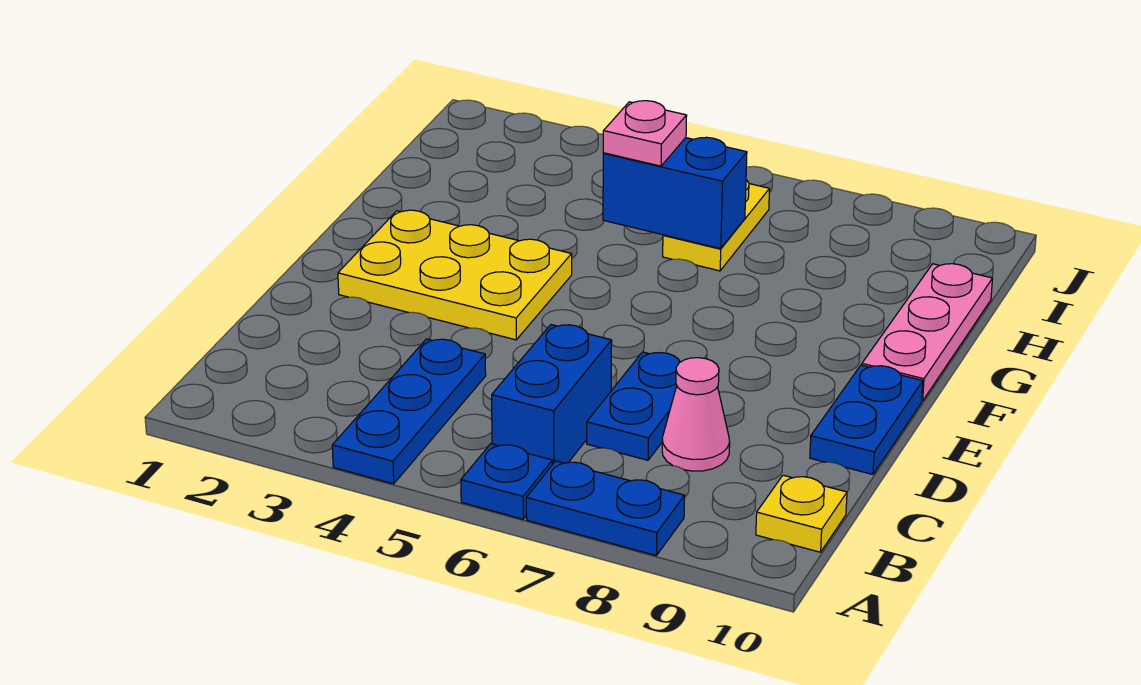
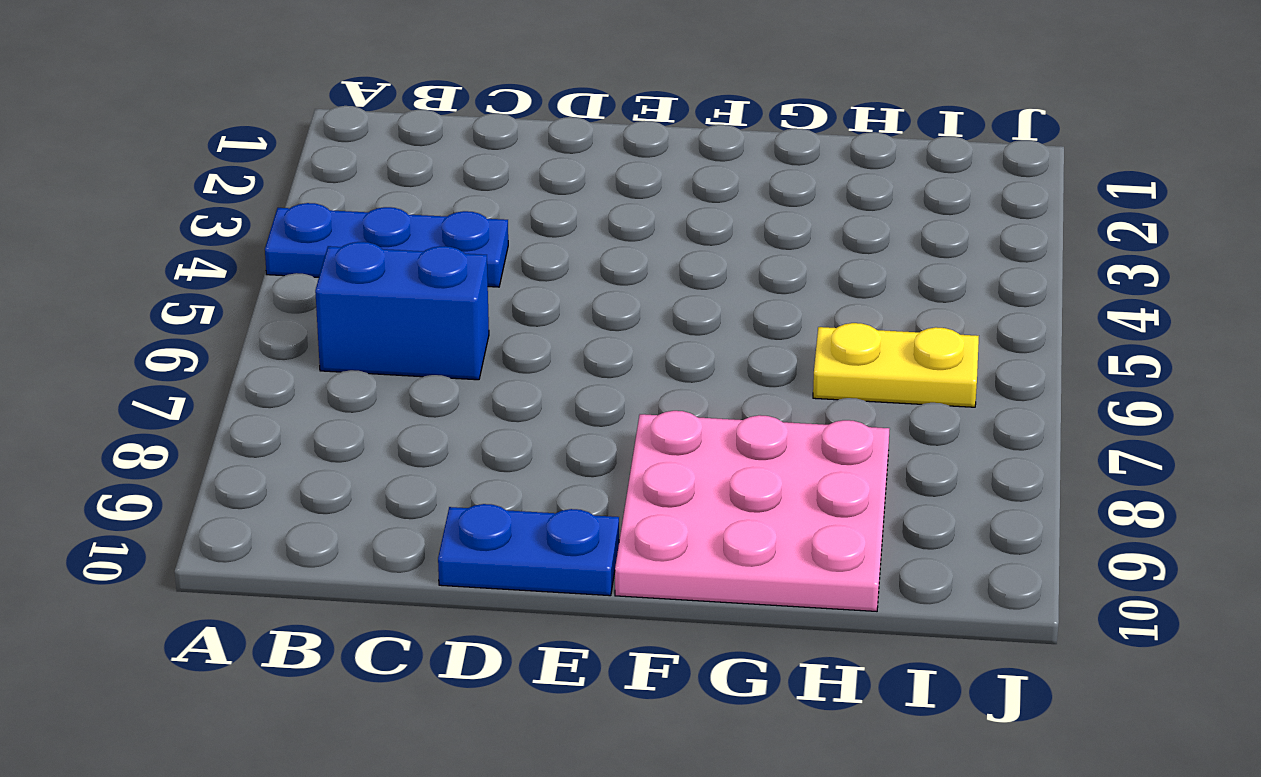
pink 3x3 plate [615,411,889,611] -> pink 1x3 plate [862,264,993,401]
none -> blue 1x1 plate [461,444,552,519]
none -> blue 1x2 plate [526,461,685,555]
none -> yellow 1x1 plate [756,475,847,552]

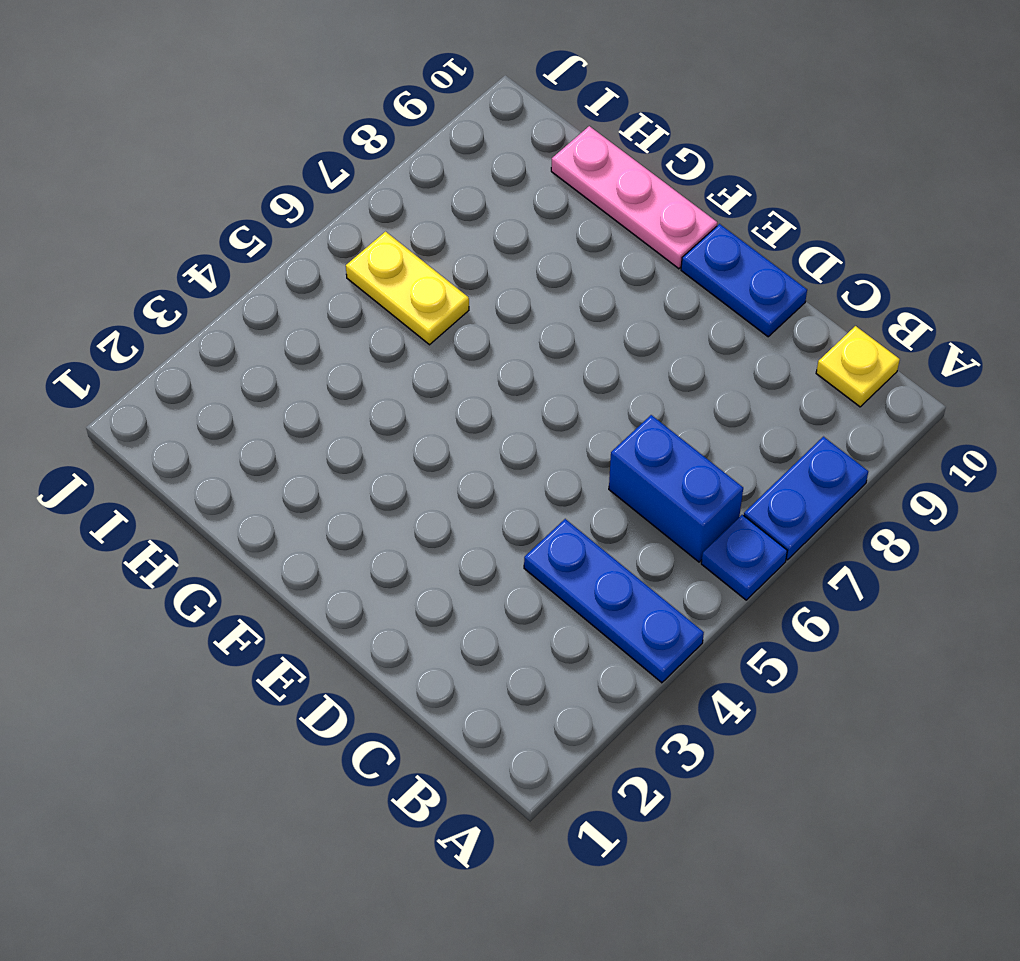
none -> blue 1x2 plate [587,352,680,460]
none -> pink 1x1 cone [662,358,730,471]
none -> yellow 2x3 plate [338,210,572,340]

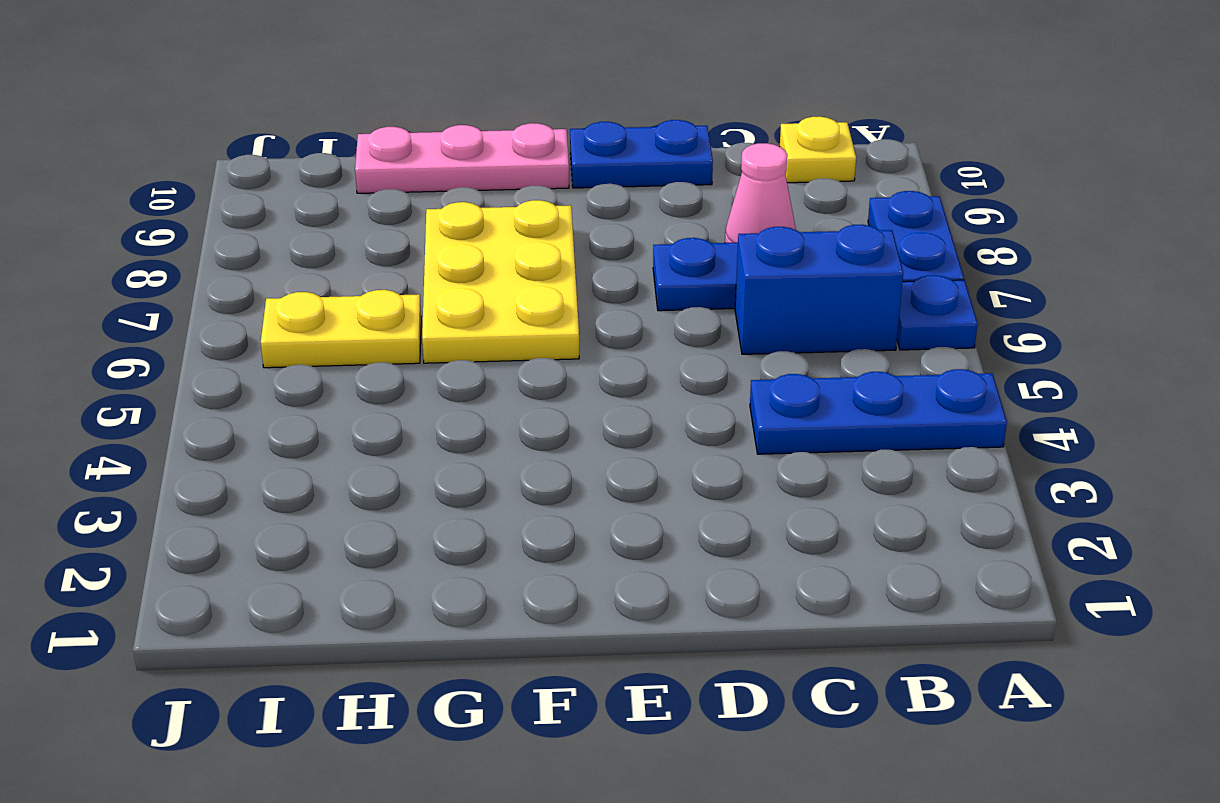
yellow 2x3 plate [422,200,579,363] -> yellow 2x3 plate moved to [338,210,572,340]
none -> blue 1x2 brick [603,137,747,249]
none -> pink 1x1 plate [603,101,687,166]

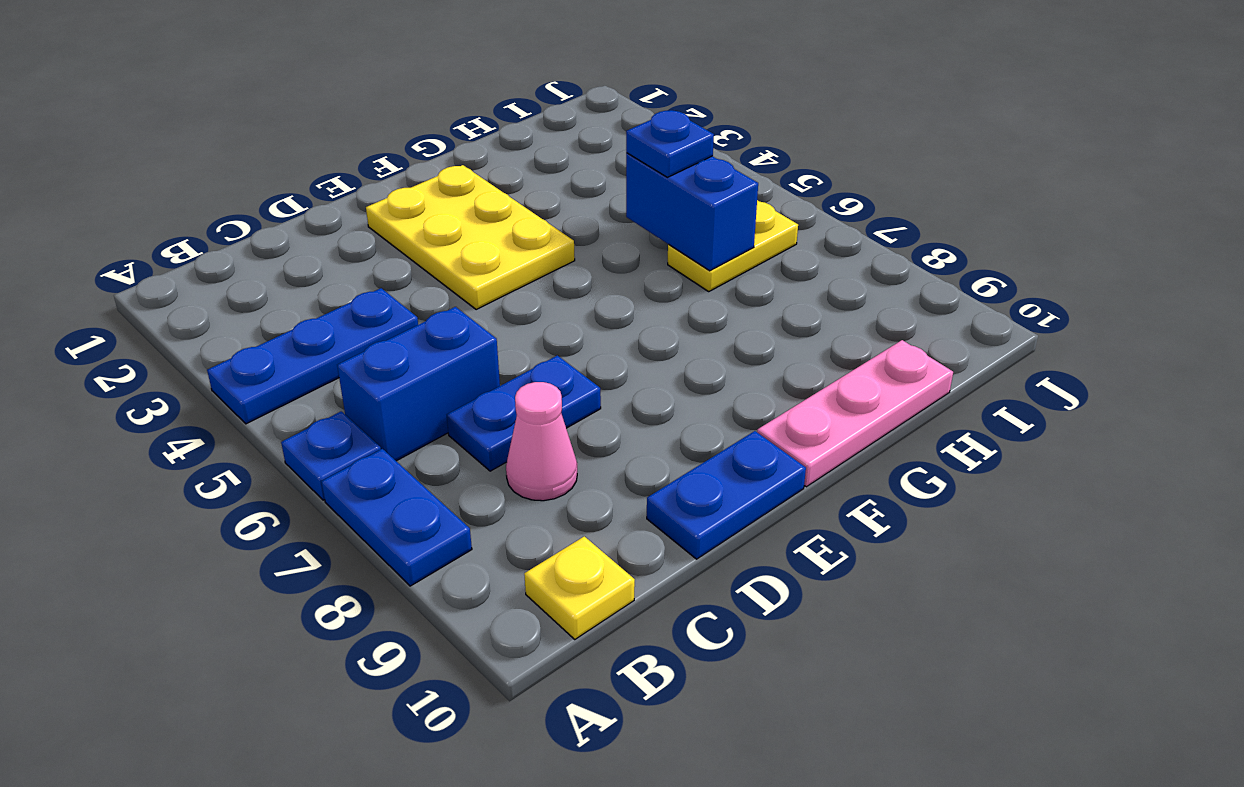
blue 1x1 plate [626,110,714,177] -> pink 1x1 plate [603,101,687,166]

